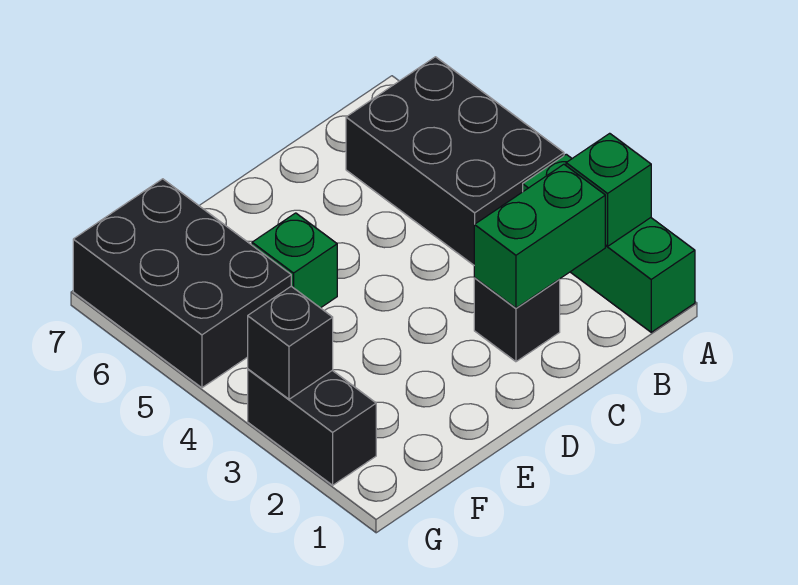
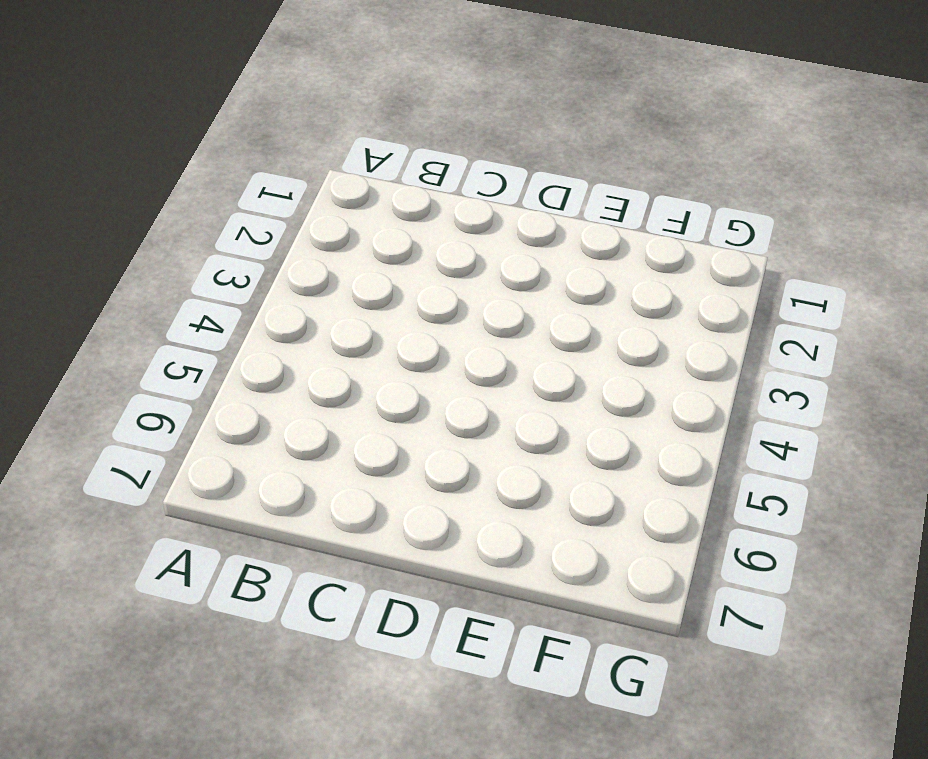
none -> green 1x3 brick [523,154,695,332]
none -> black 2x3 brick [346,57,564,265]

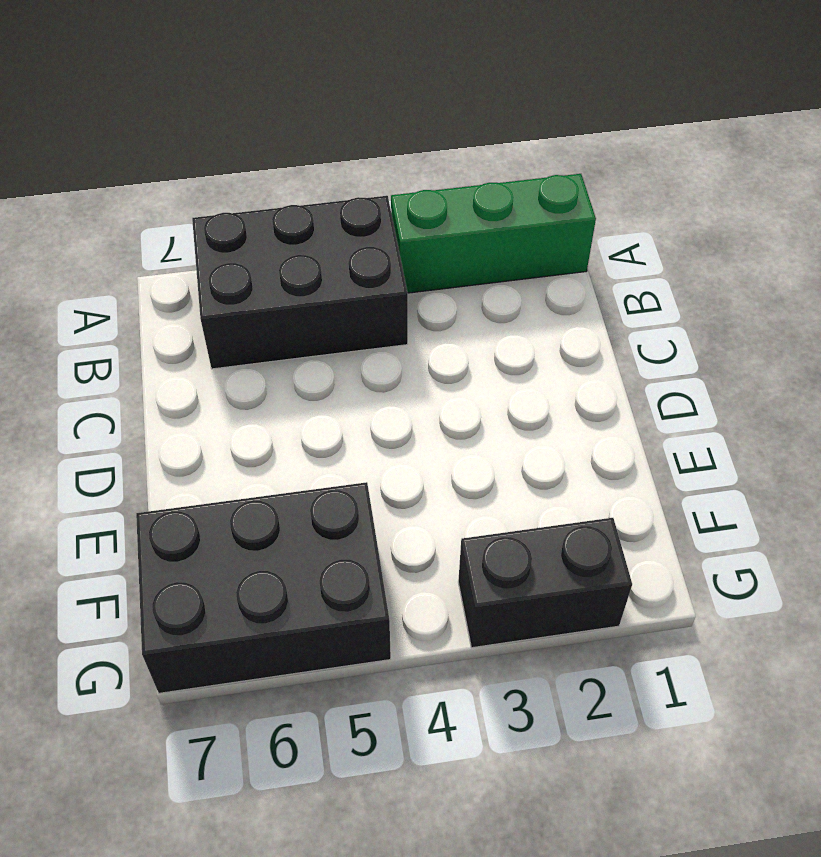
none -> black 1x1 brick [474,278,560,362]
none -> green 1x1 brick [252,213,337,308]

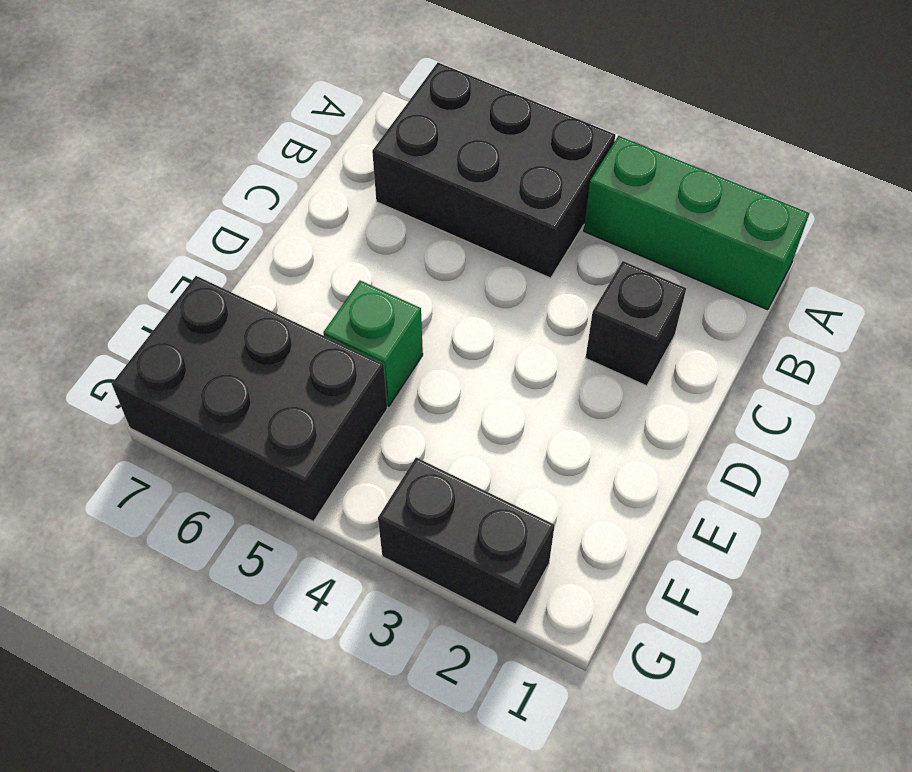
none -> green 1x1 brick [566,133,651,246]
none -> green 1x2 brick [474,164,605,308]

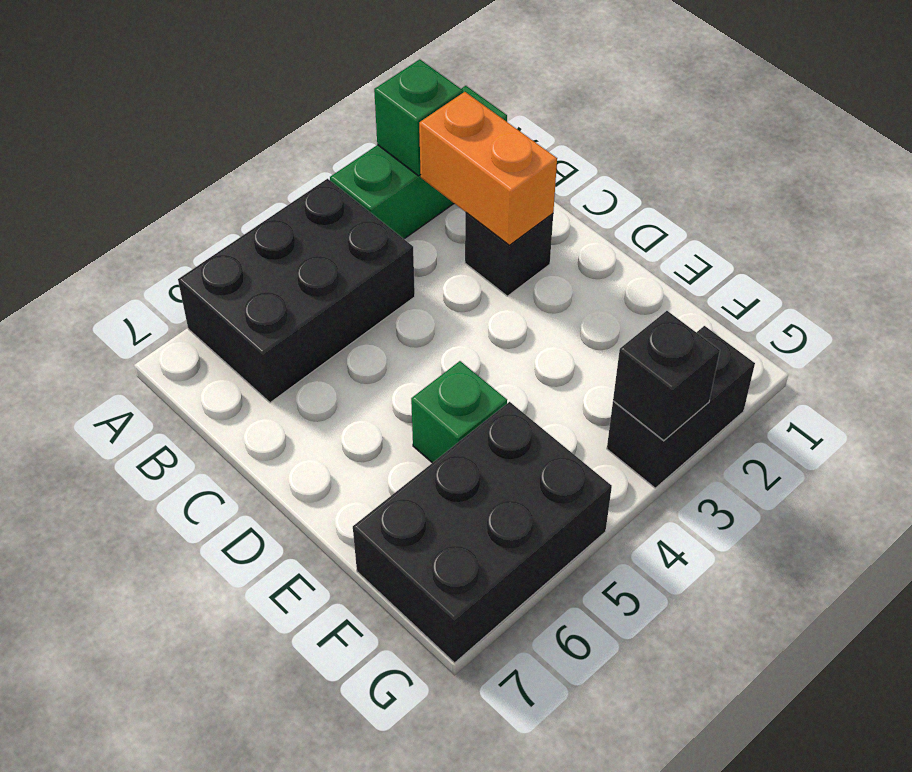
orange 1x2 brick [419,92,557,245] -> green 1x2 brick [474,164,605,308]

